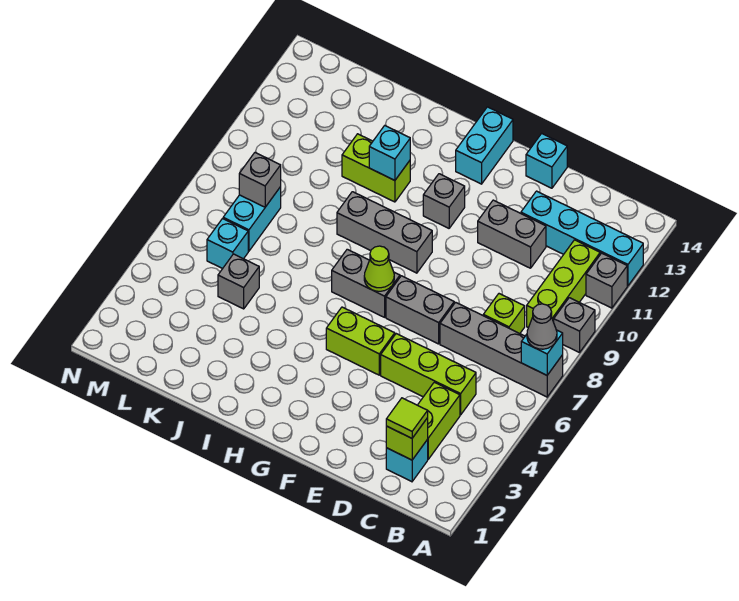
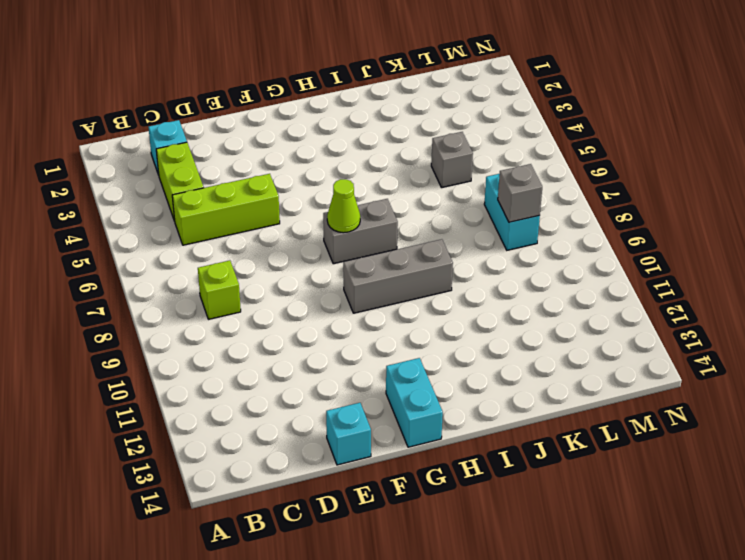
none -> grey 1x4 brick [440,302,563,397]
none -> grey 1x1 brick [554,298,595,353]
none -> grey 1x1 brick [586,253,627,308]

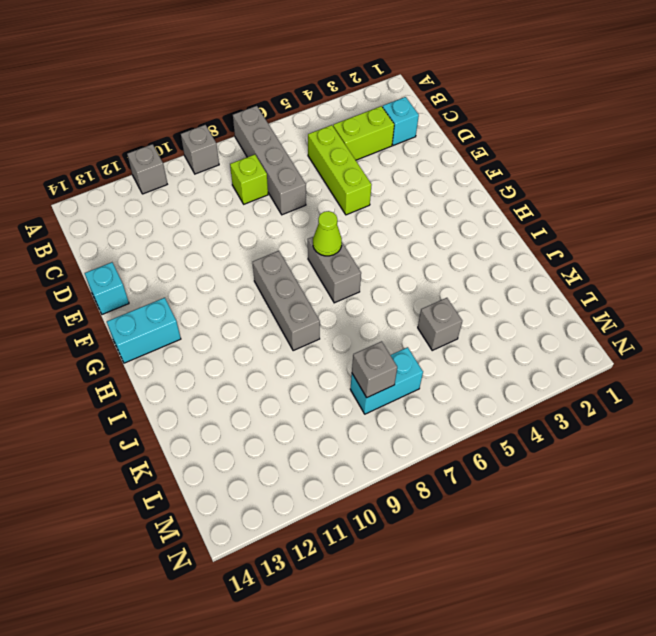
none -> cyan 1x4 brick [521,191,643,286]
none -> lime 1x3 brick [527,240,600,328]
none -> grey 1x2 brick [478,200,546,268]

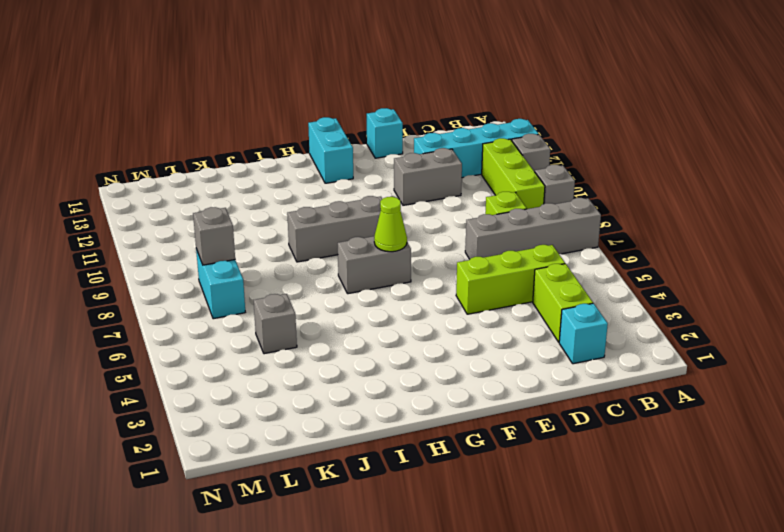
none -> grey 1x2 brick [386,276,454,344]
none -> lime 1x2 brick [326,307,395,375]
none -> grey 1x1 brick [423,174,465,228]

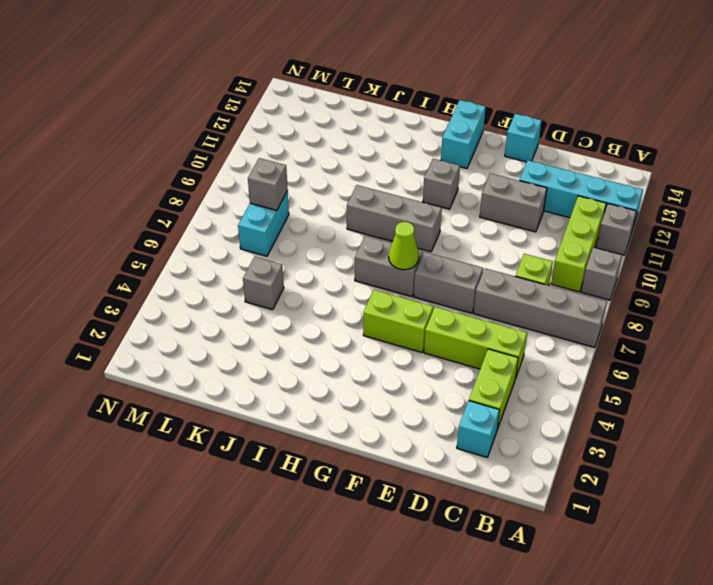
none -> lime 1x2 brick [342,134,410,202]
none -> cyan 1x1 brick [207,219,248,269]
none -> cyan 1x1 brick [521,330,563,375]

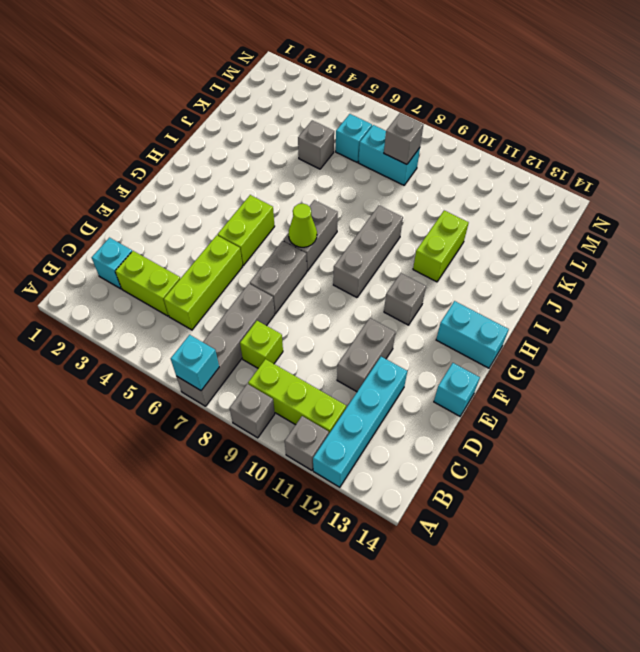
none -> lime 1x1 brick [386,418,428,460]
none -> cyan 1x1 brick [369,126,410,180]
none -> grey 1x1 cone [527,304,557,349]

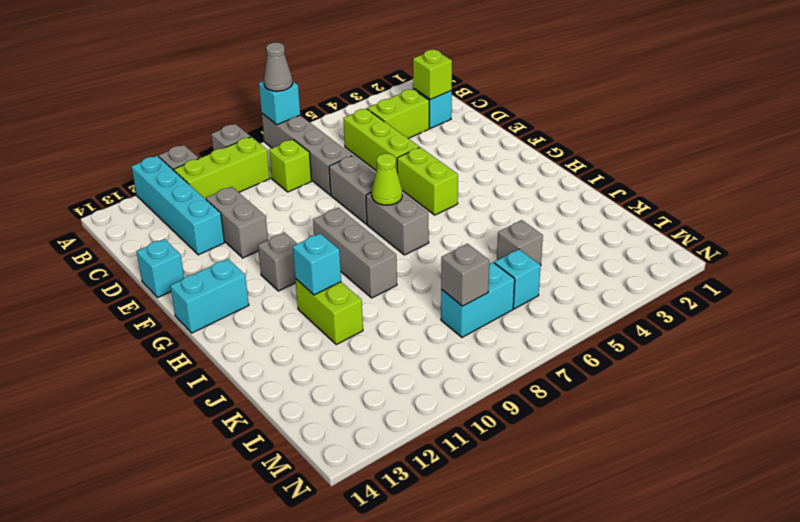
none -> lime 1x1 tile [386,398,428,438]

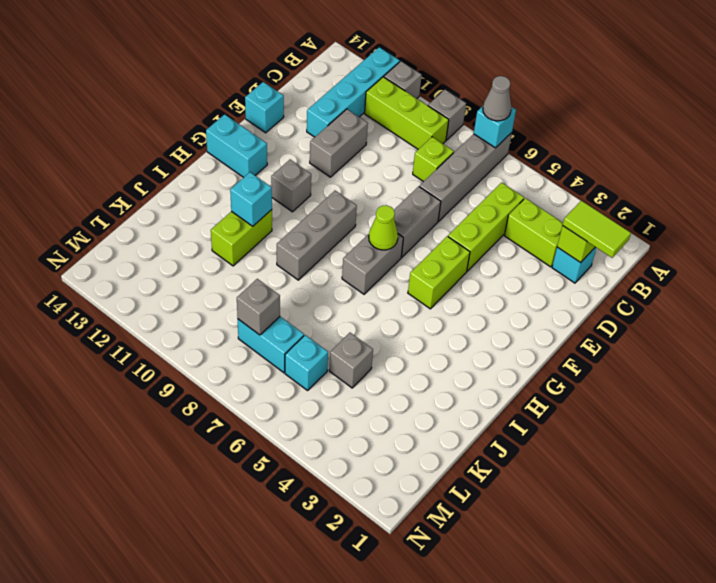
lime 1x2 tile [563,201,631,258] -> lime 1x1 tile [386,398,428,438]

